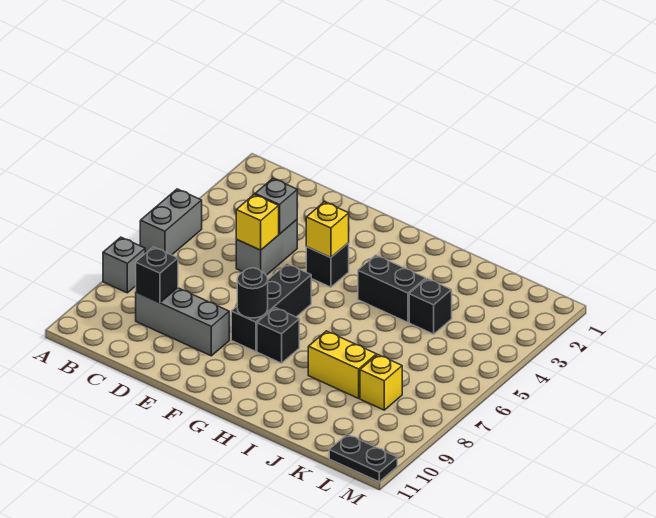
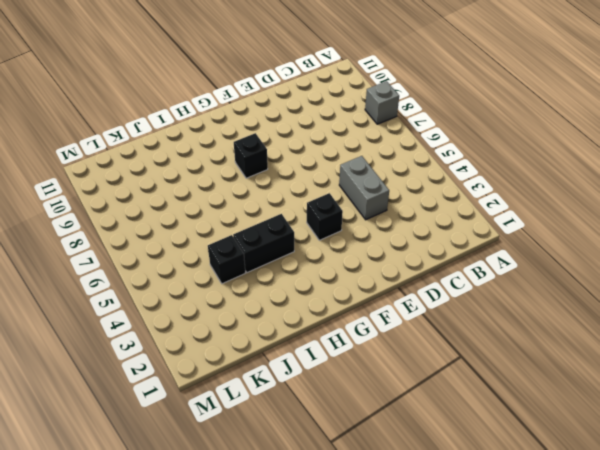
none -> grey 1x2 brick [140,189,202,255]
none -> grey 1x3 brick [136,288,229,356]
none -> black 1x3 brick [231,264,311,352]

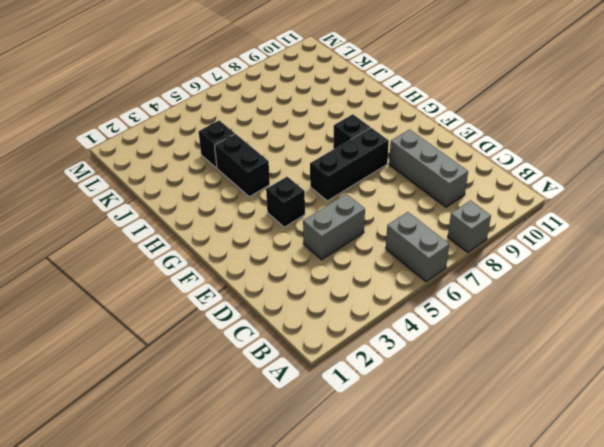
grey 1x2 brick [386,212,449,282] -> grey 1x2 brick turned to [140,189,202,255]
none -> yellow 1x2 brick [308,331,377,398]
none -> yellow 1x1 brick [360,355,402,410]
none -> black 1x2 plate [329,434,397,482]

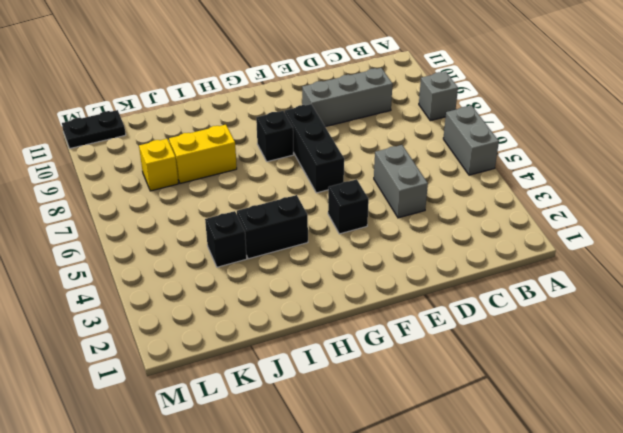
none -> black 1x1 brick [136,247,178,303]
none -> grey 1x1 brick [255,178,297,234]
none -> yellow 1x1 brick [236,194,279,250]

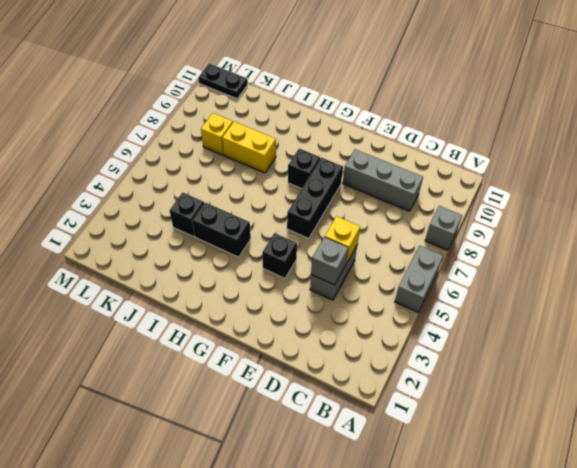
none -> black 1x1 brick [136,247,178,303]
none -> yellow 1x1 brick [306,202,349,258]
none -> black 1x1 round brick [237,268,268,318]

